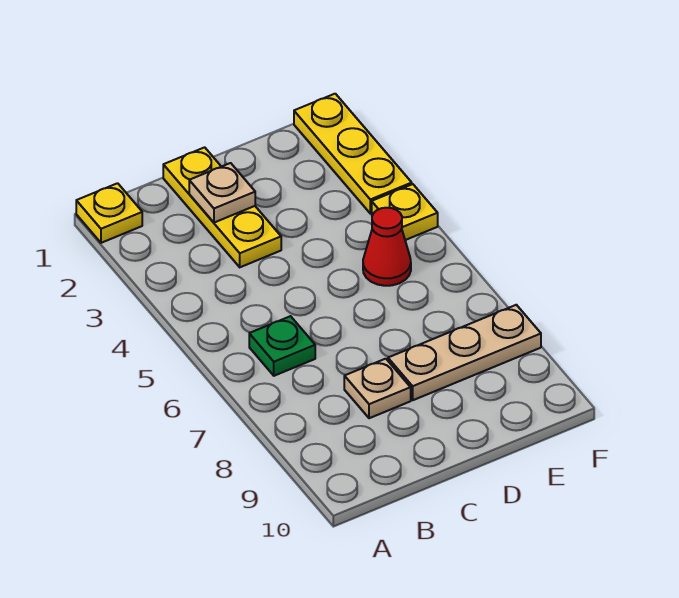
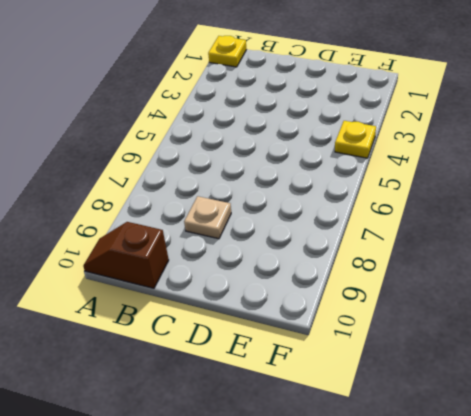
brown 1x2 slope [83,222,169,288] -> none
none -> green 1x1 plate [249,316,315,376]
none -> yellow 1x3 plate [163,147,281,267]

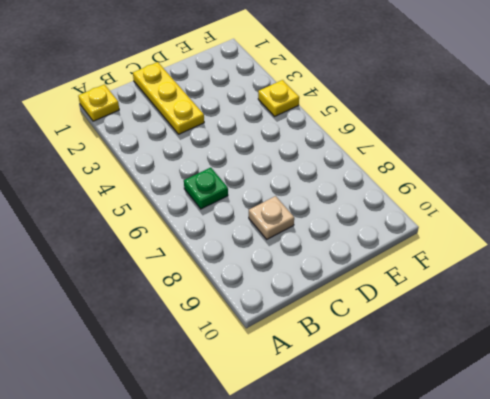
none -> tan 1x3 plate [388,305,541,400]
none -> red 1x1 cone [363,208,411,286]

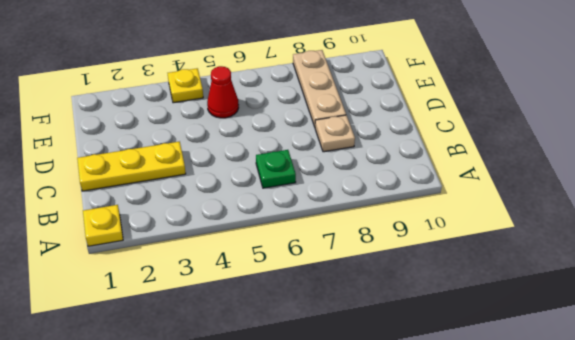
none -> yellow 1x3 plate [294,94,412,214]
none -> tan 1x1 plate [189,163,255,223]

